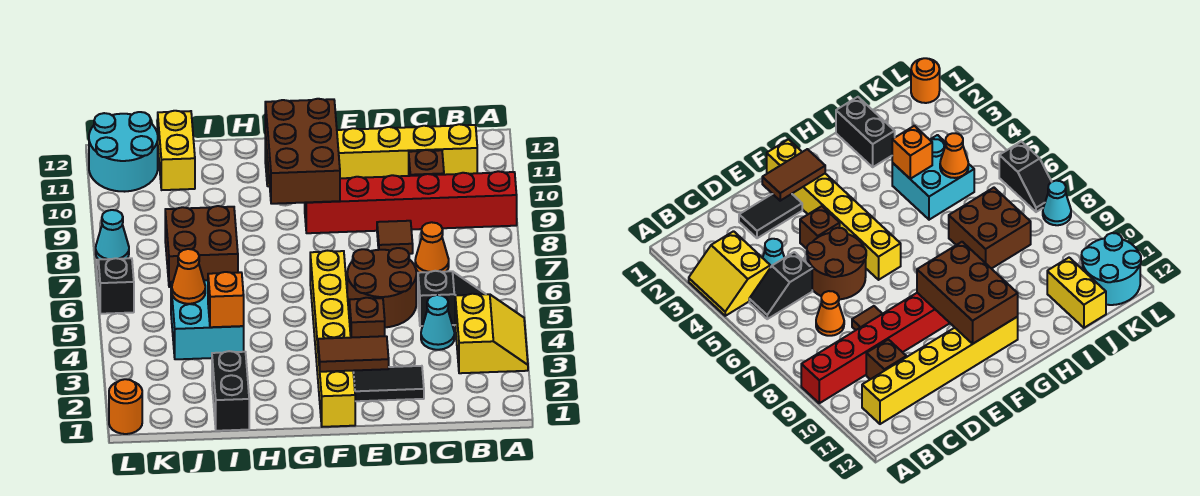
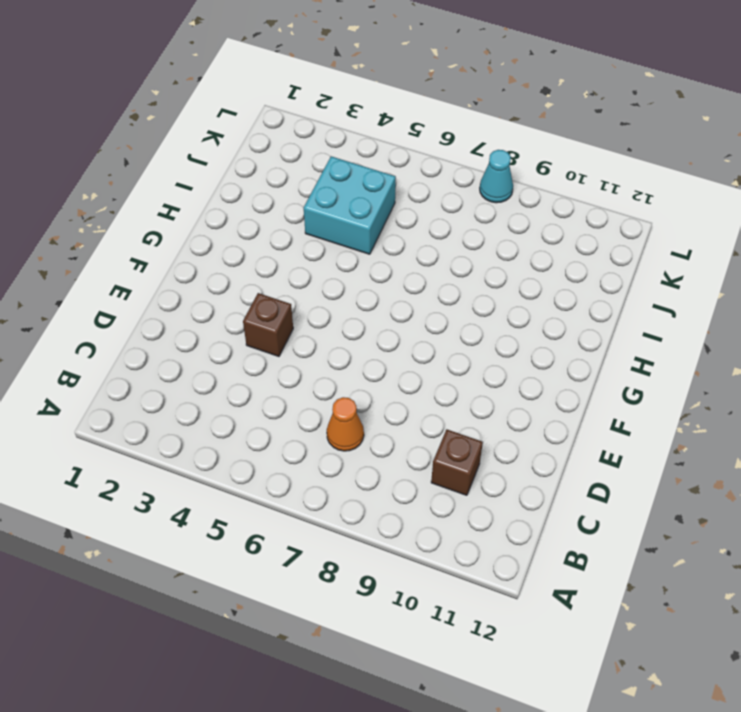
none -> yellow 2x2 slope [455,294,528,373]
none -> red 1x6 brick [305,171,517,233]
none -> black 1x2 slope [418,271,485,326]

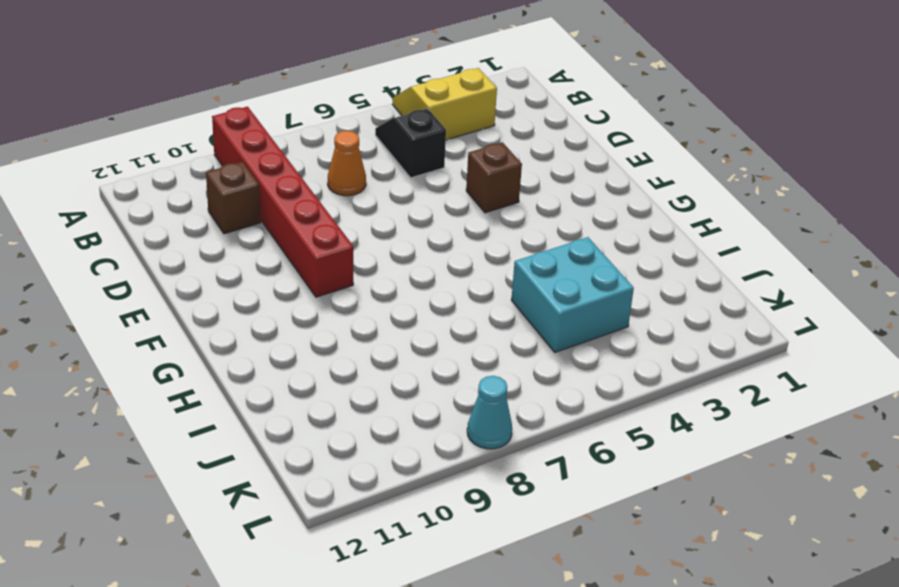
none -> yellow 1x6 brick [265,124,477,186]
none -> cyan 1x1 cone [421,295,455,350]
none -> black 1x2 tile [353,366,424,401]

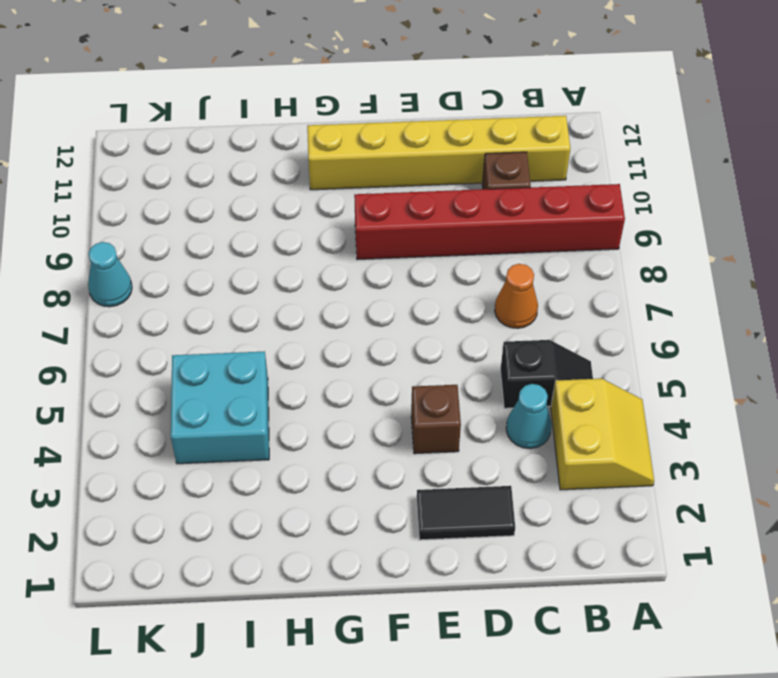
none -> brown 2x2 round brick [347,248,416,327]
none -> brown 1x1 tile [377,221,413,254]
none -> yellow 1x6 brick [310,251,355,427]

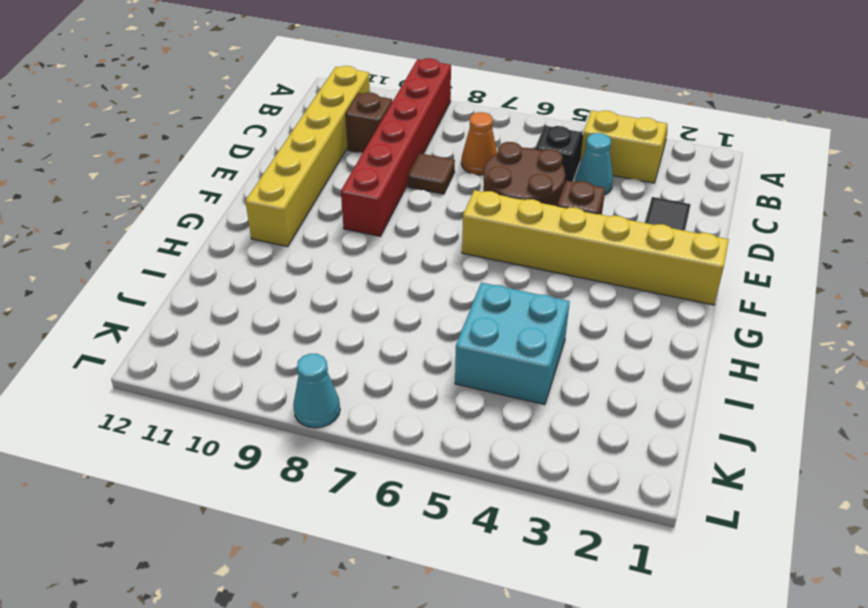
none -> black 1x2 brick [212,351,249,431]
none -> brown 2x2 brick [165,206,238,287]
none -> yellow 1x2 brick [158,111,195,190]

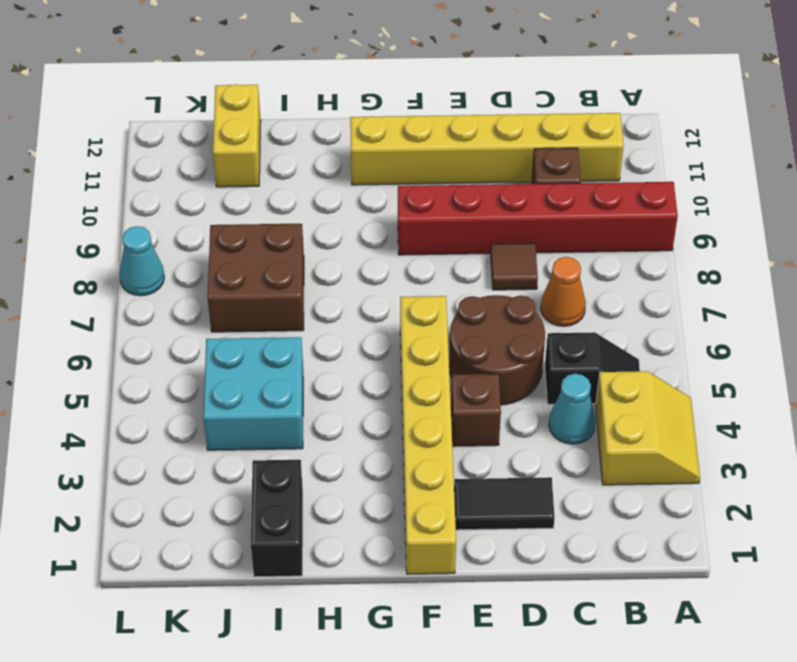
none -> cyan 2x2 round brick [89,112,158,192]
none -> orange 1x1 round brick [109,379,142,434]
none -> black 1x2 slope [97,258,134,314]

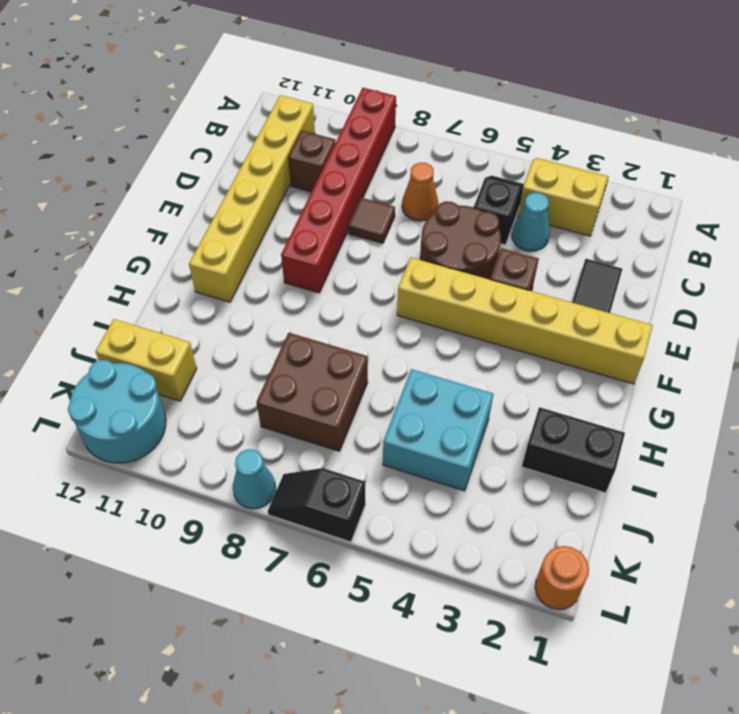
none -> brown 1x2 tile [318,336,389,372]
none -> brown 2x3 brick [265,99,340,204]
none -> orange 1x1 brick [208,272,244,327]

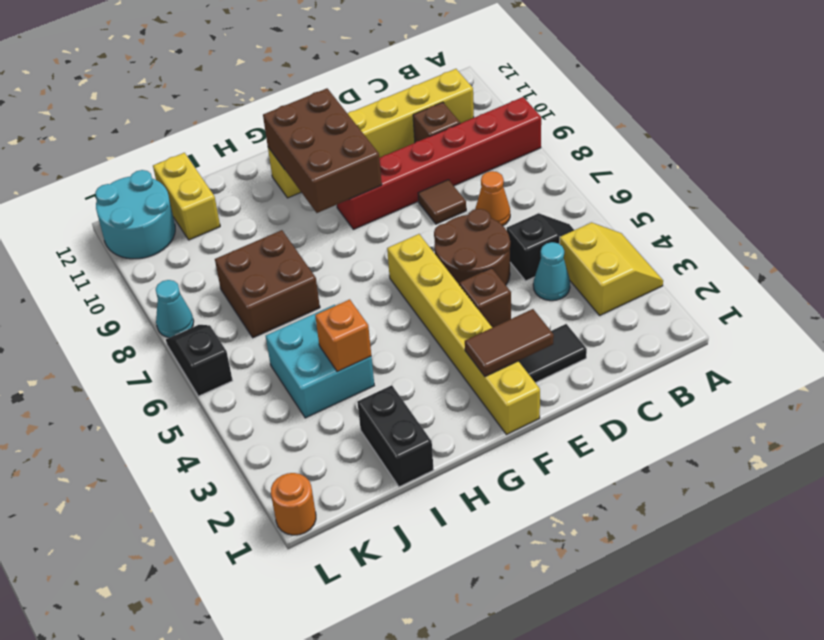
none -> orange 1x1 cone [172,249,205,304]

